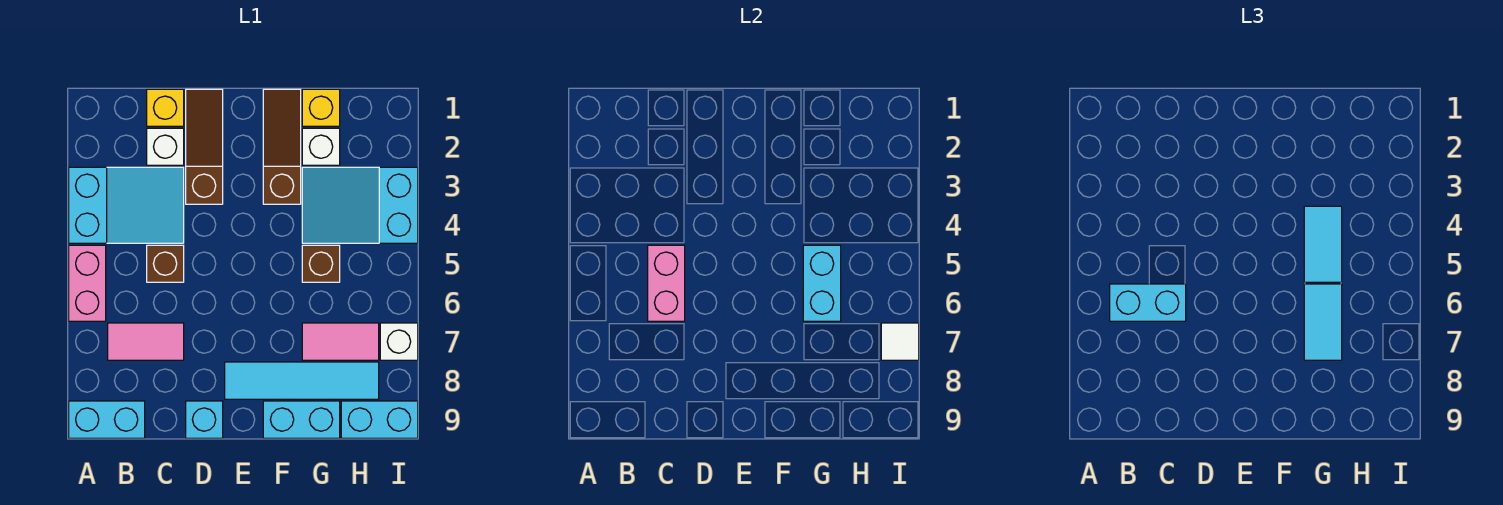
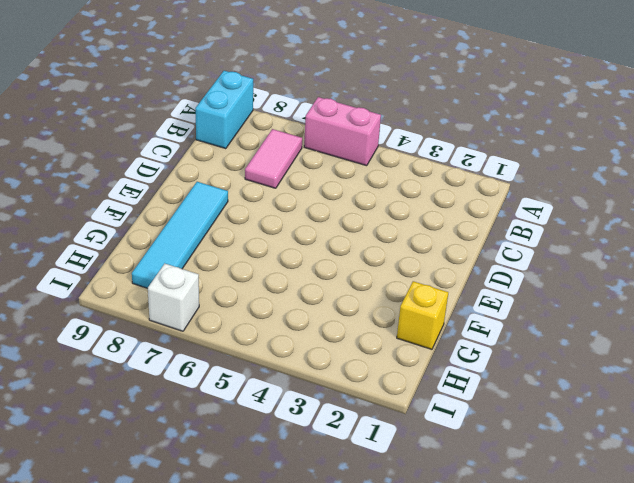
none -> cyan 2x3 slope [69,167,184,243]
none -> yellow 1x1 brick [147,89,184,126]
none -> white 1x1 brick [147,128,184,165]

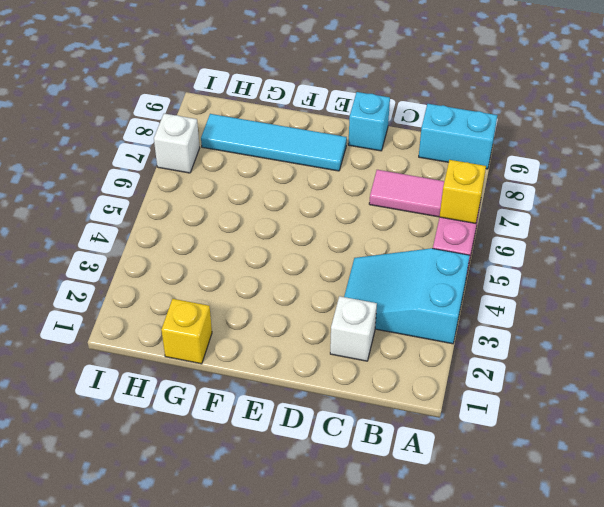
yellow 1x1 brick [440,160,486,223] -> yellow 1x1 brick moved to [147,89,184,126]
none -> brown 1x1 brick [147,245,184,282]
none -> brown 1x3 slope [186,89,223,204]
none -> brown 1x3 slope [263,89,301,204]

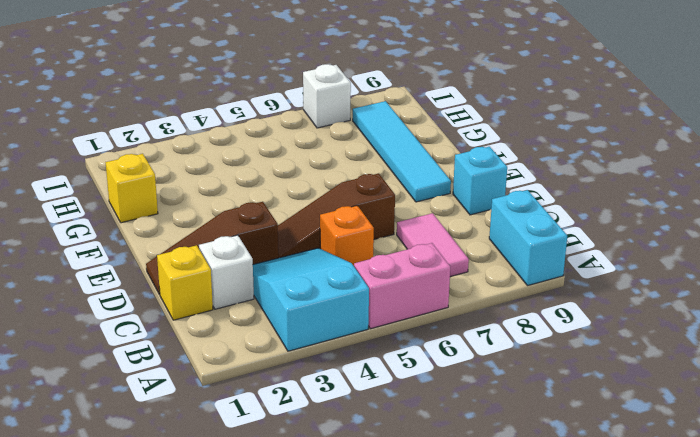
orange 1x1 brick [320,206,374,266] -> brown 1x1 brick [147,245,184,282]
brown 1x3 slope [278,173,395,258] -> brown 1x3 slope moved to [263,89,301,204]
none -> cyan 1x2 brick [263,401,340,438]
none -> white 1x1 brick [302,128,340,165]
none -> cyan 2x3 slope [302,167,418,243]

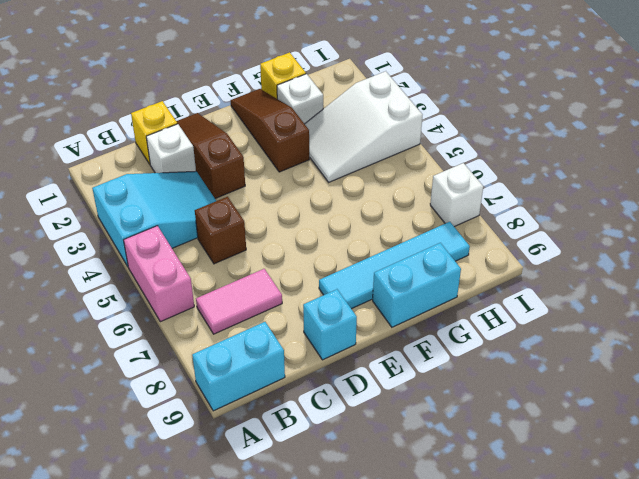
white 2x3 slope [305,71,422,182] -> cyan 2x3 slope [302,167,418,243]
none -> brown 1x1 brick [302,245,340,282]
none -> pink 1x2 tile [302,323,379,360]
none -> cyan 1x2 brick [341,401,418,438]

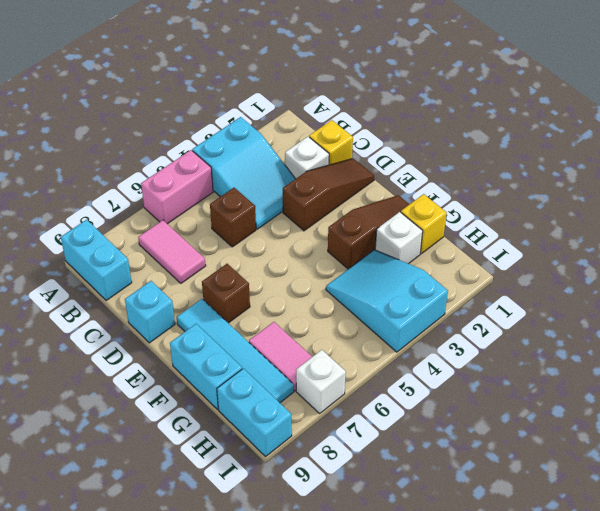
brown 1x1 brick [202,264,250,323] -> brown 1x1 brick moved to [302,245,340,282]
none -> pink 1x2 brick [648,245,685,321]
none -> cyan 1x2 brick [803,245,841,321]
none -> white 1x1 tile [881,323,919,360]

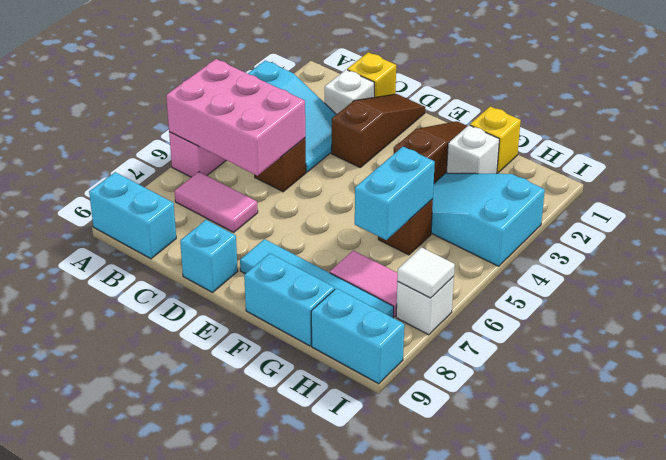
pink 2x3 brick [166,59,305,176] -> pink 1x2 brick [648,245,685,321]
none -> cyan 1x2 brick [1110,284,1186,321]
none -> cyan 1x2 tile [1304,206,1342,282]
none -> cyan 1x2 tile [1304,284,1342,360]

